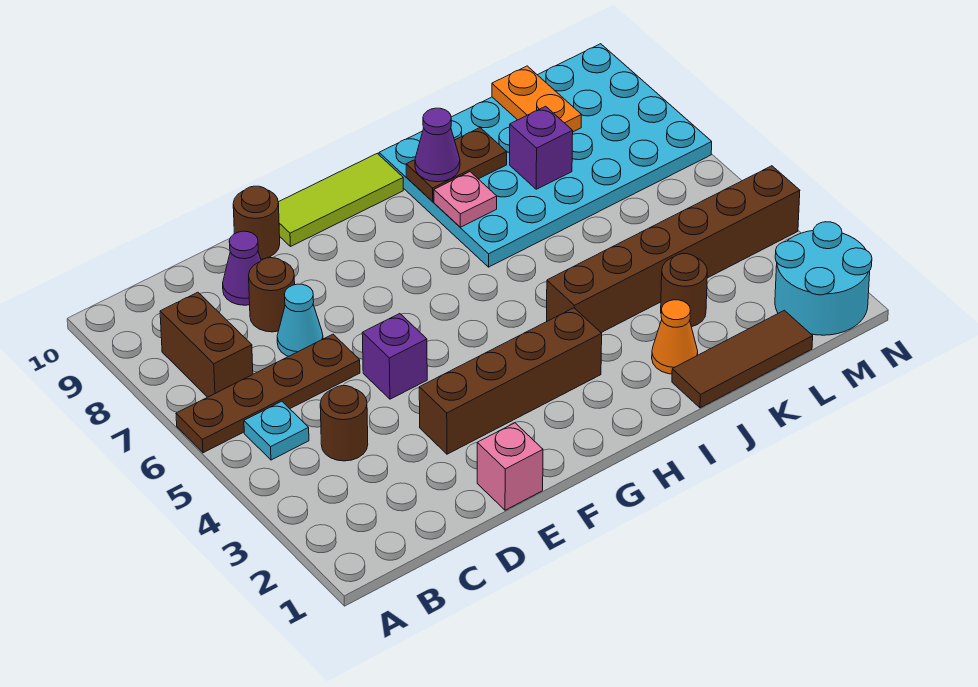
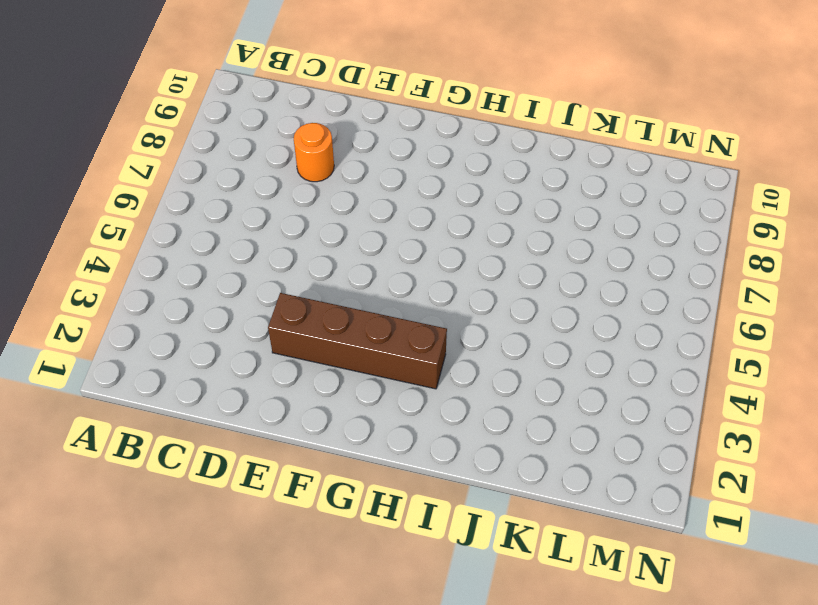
orange 1x1 round brick [294,123,334,182] -> brown 1x1 round brick [249,258,295,332]
none -> brown 1x4 plate [176,334,360,453]
none -> cyan 1x1 plate [244,401,309,460]
none -> brown 1x2 brick [160,292,253,397]

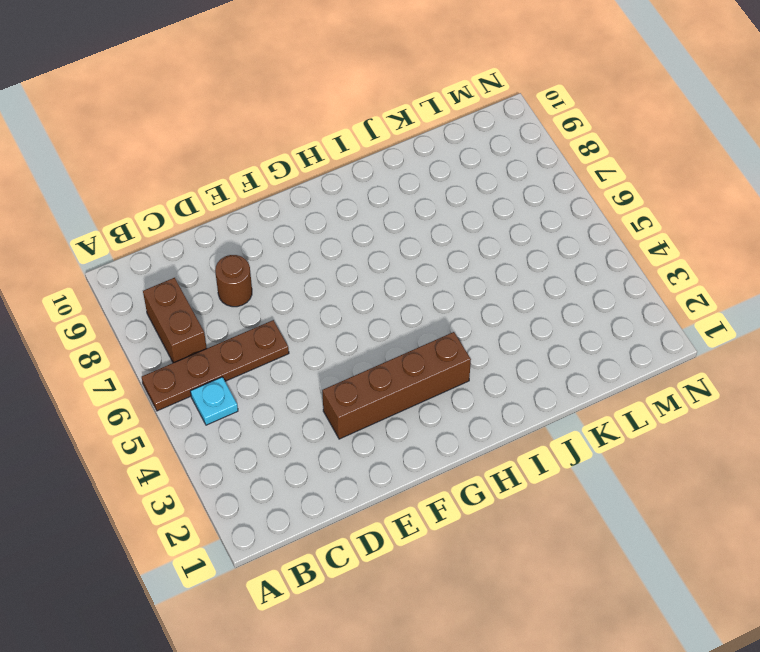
none -> brown 1x1 round brick [320,386,368,461]
none -> cyan 1x1 cone [277,284,323,356]
none -> purple 1x1 cone [223,231,261,305]

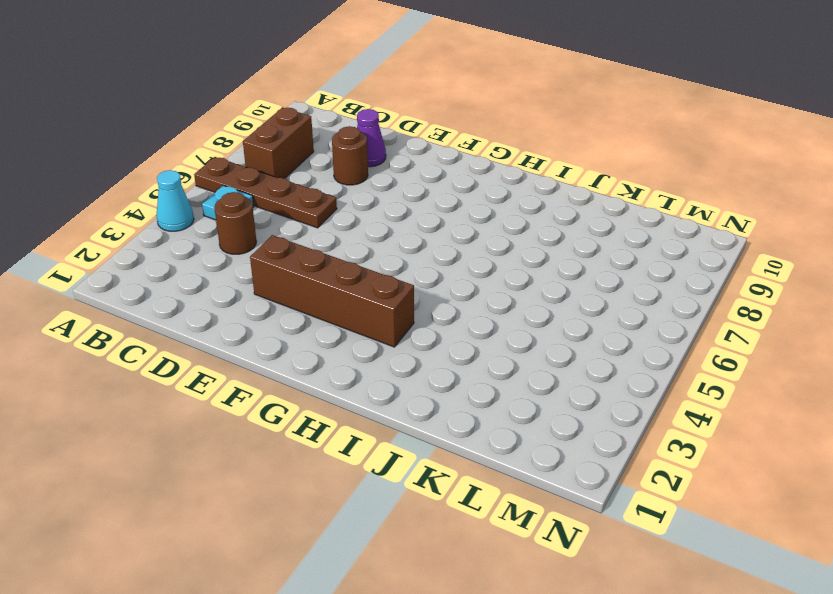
cyan 1x1 cone [156,170,194,231] -> cyan 1x1 cone moved to [277,284,323,356]
none -> pink 1x1 brick [477,423,543,510]
none -> purple 1x1 brick [362,314,427,399]
none -> brown 1x1 round brick [233,186,280,259]

